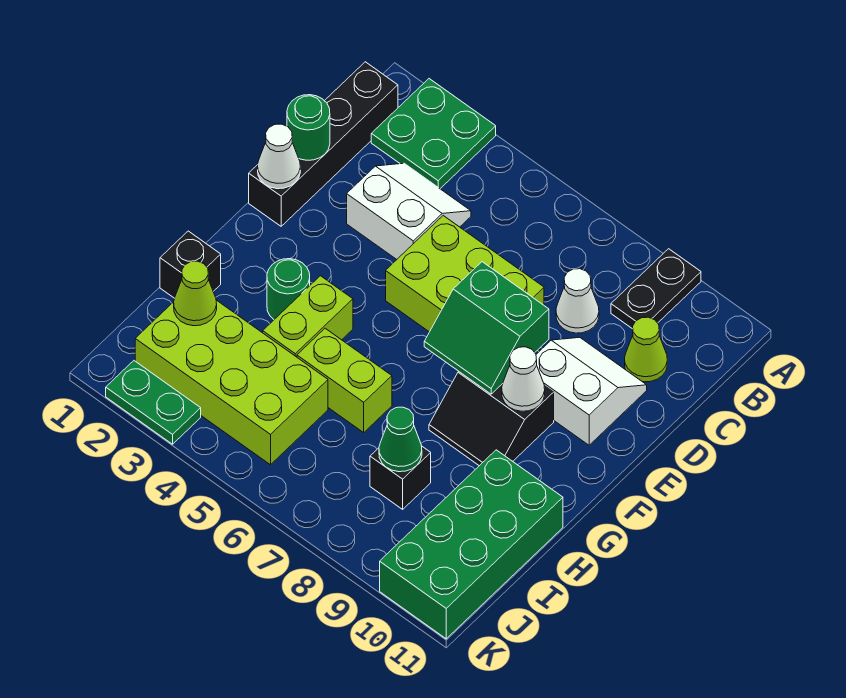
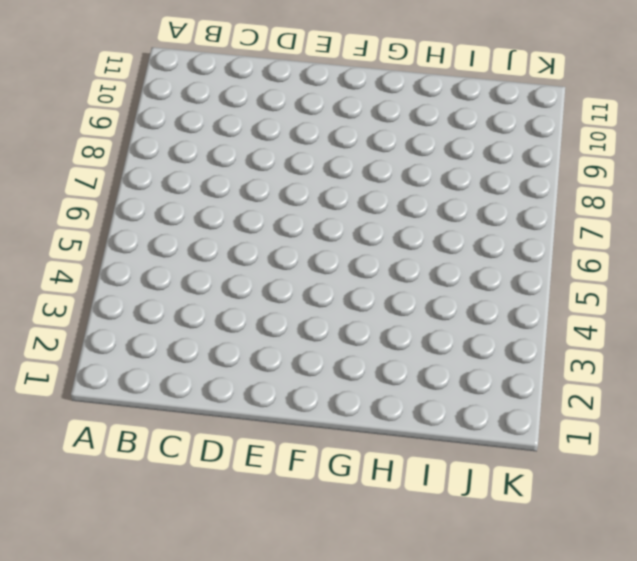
none -> green 2x2 plate [371,79,496,189]
none -> black 1x2 plate [611,249,701,329]
none -> black 1x4 brick [249,62,398,226]

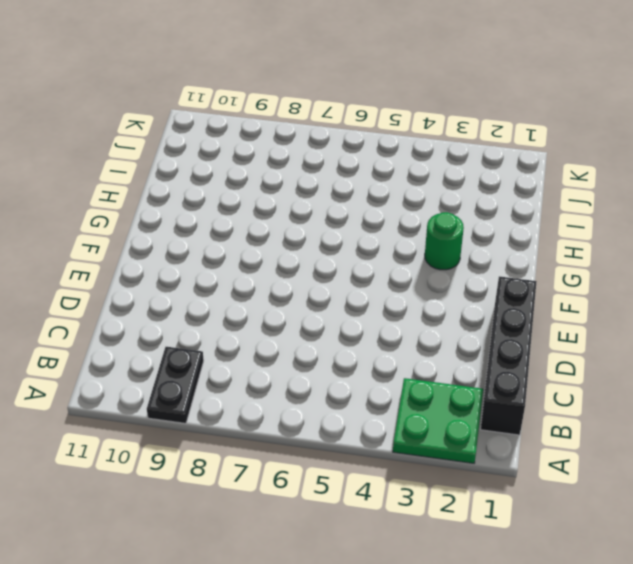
none -> white 2x2 slope [347,163,471,259]
none -> white 1x1 cone [556,269,599,333]
none -> lime 1x1 cone [625,317,667,382]

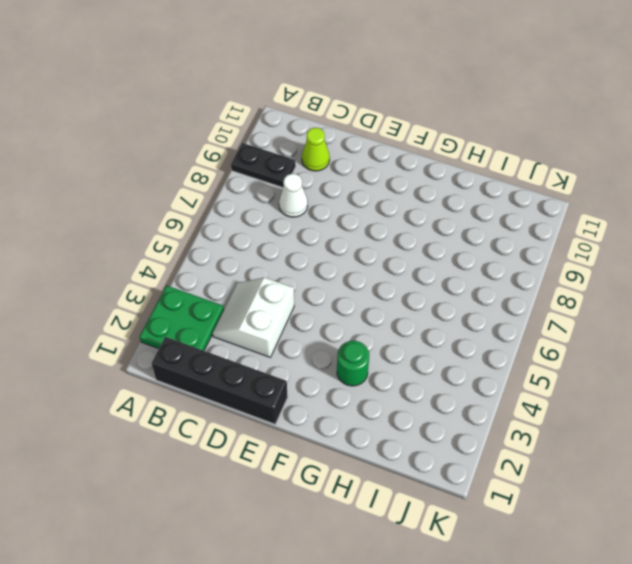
none -> lime 2x3 brick [386,216,544,332]
none -> white 2x2 slope [536,337,647,445]
none -> black 2x2 slope [429,372,554,466]

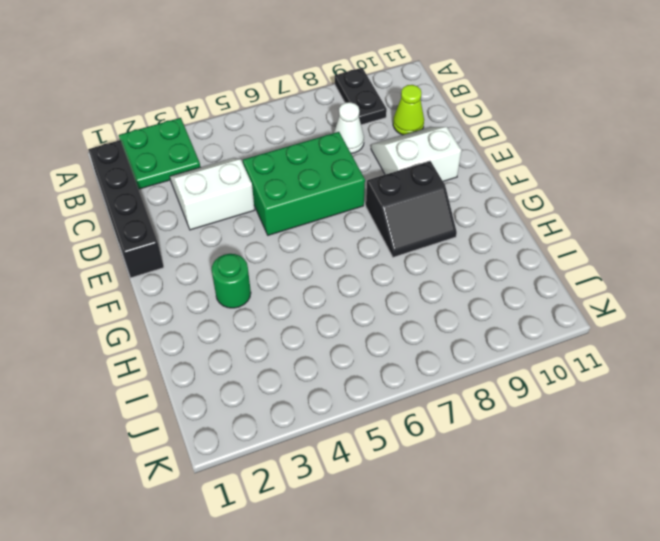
green 2x3 brick [243,132,365,235] -> lime 2x3 brick [386,216,544,332]
none -> lime 1x2 brick [263,276,353,357]
none -> black 1x1 brick [160,231,221,298]
none -> lime 1x2 brick [297,328,392,432]

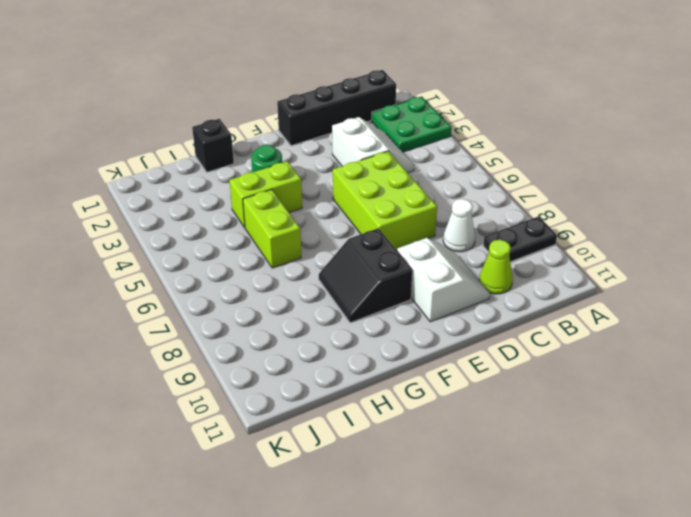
none -> green 2x4 brick [380,450,563,639]
none -> lime 2x4 brick [135,300,328,465]
none -> black 1x1 brick [370,447,431,509]

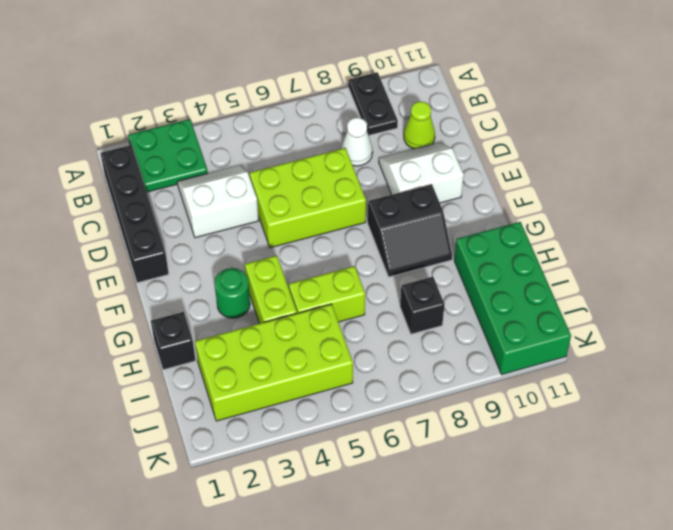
none -> green 1x2 plate [106,361,201,444]
none -> green 1x1 round brick [287,95,330,160]
none -> white 1x1 cone [258,124,300,189]

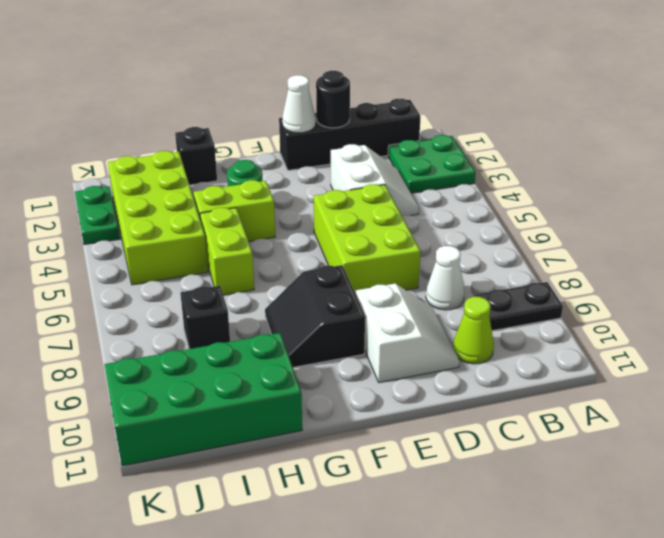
black 1x1 round brick [316,71,350,128] -> green 1x1 round brick [287,95,330,160]
none -> green 2x2 slope [424,262,549,394]
none -> white 1x1 cone [502,347,545,411]
none -> lime 1x1 cone [174,261,217,326]

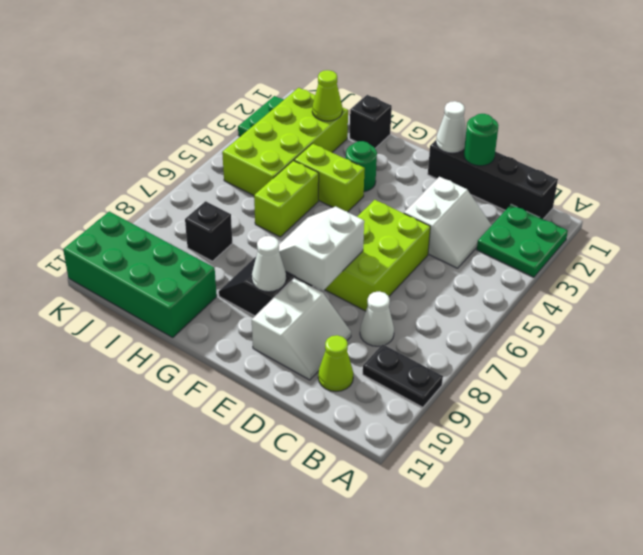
white 2x2 slope [279,207,364,291] -> green 2x2 slope [424,262,549,394]
none -> green 1x1 cone [379,407,422,472]

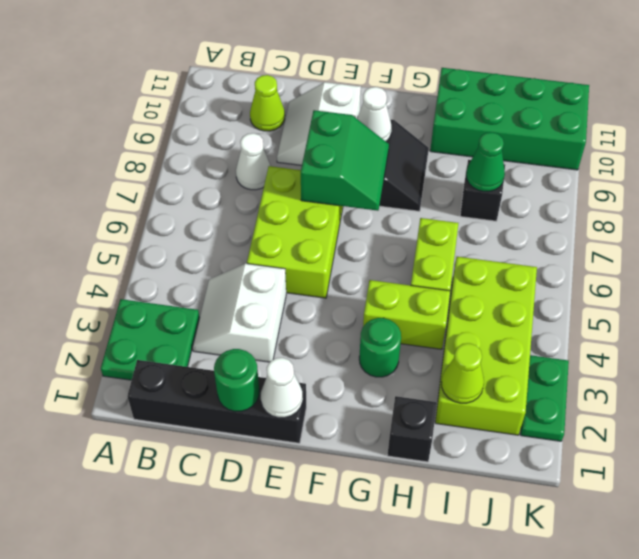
none -> black 1x2 plate [611,249,701,329]

